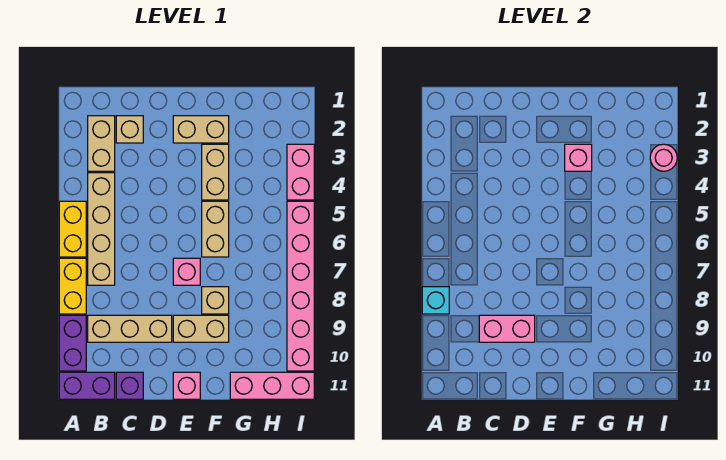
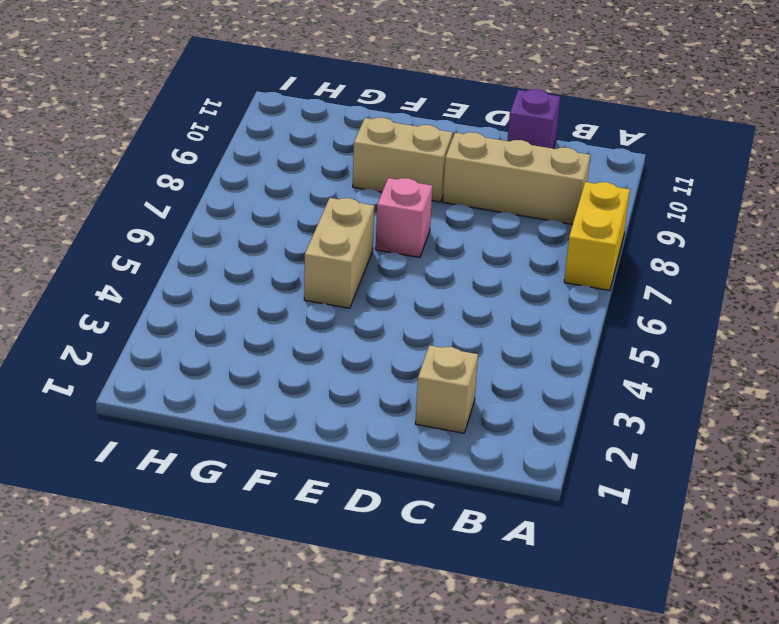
none -> yellow 1x2 brick [59,201,86,257]
none -> purple 1x2 brick [59,315,86,371]
none -> purple 1x2 brick [59,372,115,399]

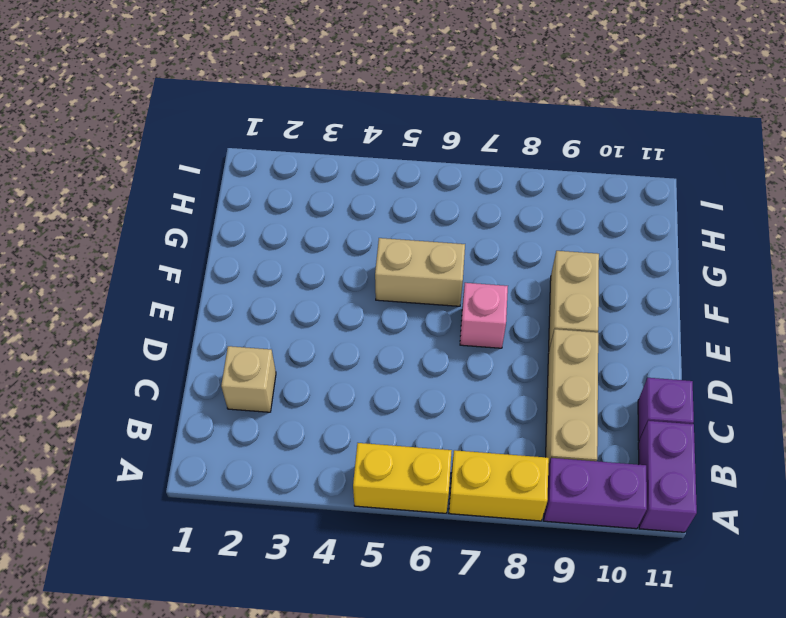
none -> tan 1x2 brick [88,116,115,171]
none -> tan 1x4 brick [88,173,115,285]
none -> tan 1x2 brick [173,116,229,143]

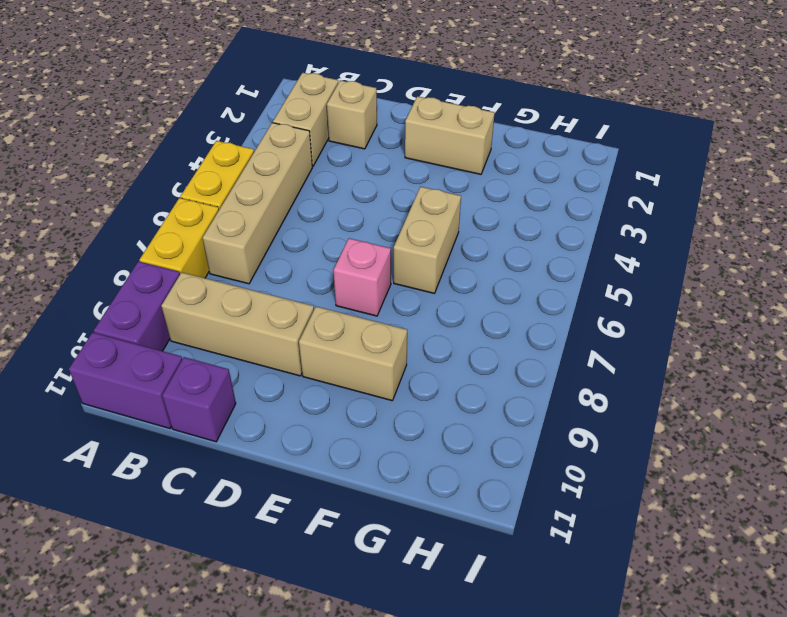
none -> pink 1x1 brick [173,372,200,399]
none -> tan 1x2 brick [202,144,229,200]
none -> tan 1x1 brick [202,287,229,314]

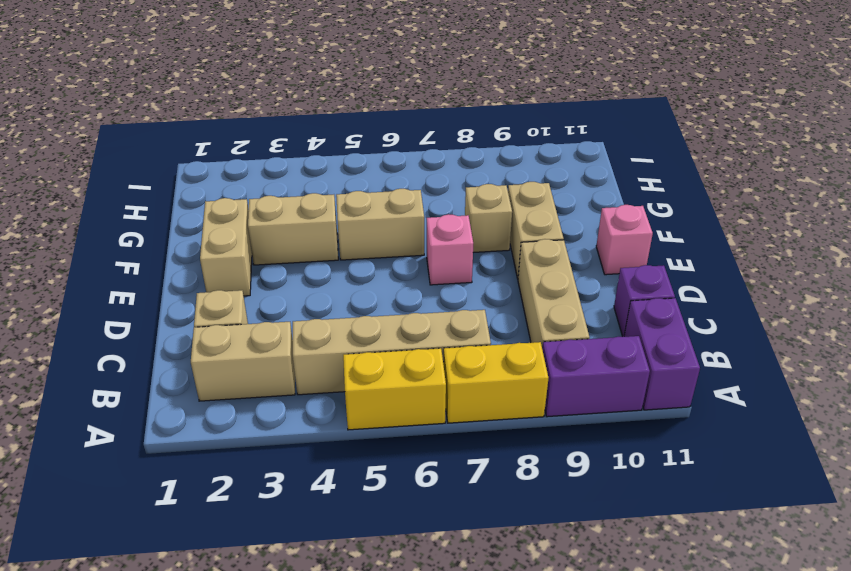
none -> pink 1x3 brick [230,372,314,399]
none -> pink 1x2 brick [287,144,314,200]
none -> pink 1x6 brick [287,201,314,371]

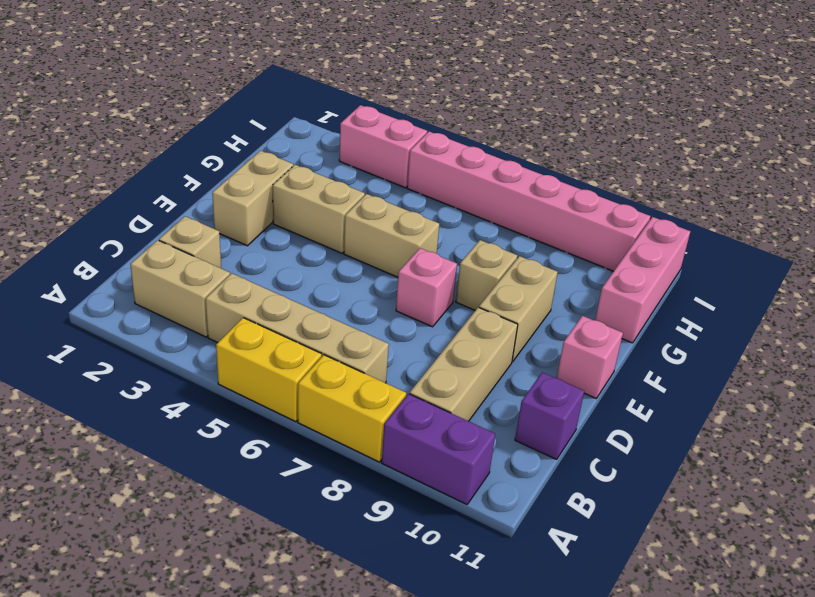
none -> purple 1x2 brick [59,372,115,399]
none -> cyan 1x1 brick [422,287,449,314]
none -> pink 1x2 brick [479,315,535,342]

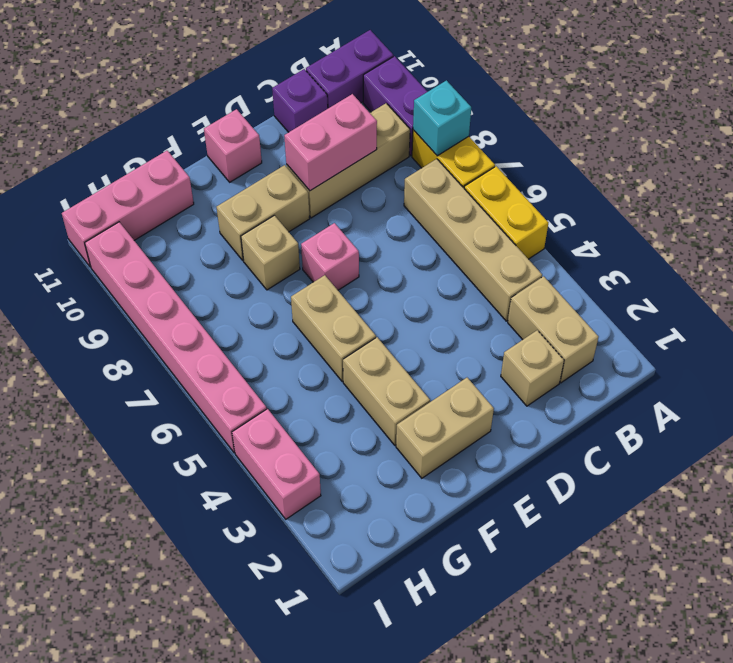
none -> pink 1x1 brick [565,144,592,171]
none -> pink 1x1 round brick [650,144,677,171]

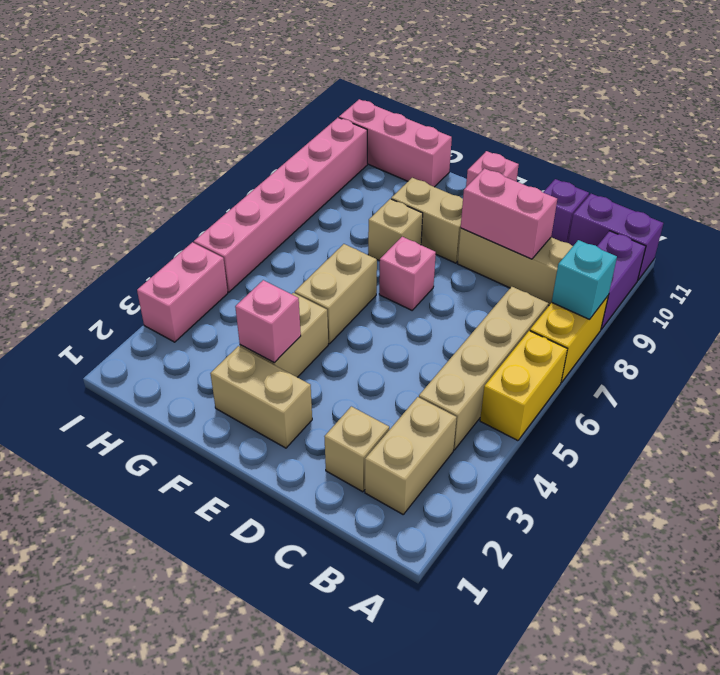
none -> pink 1x1 round brick [650,144,677,171]

